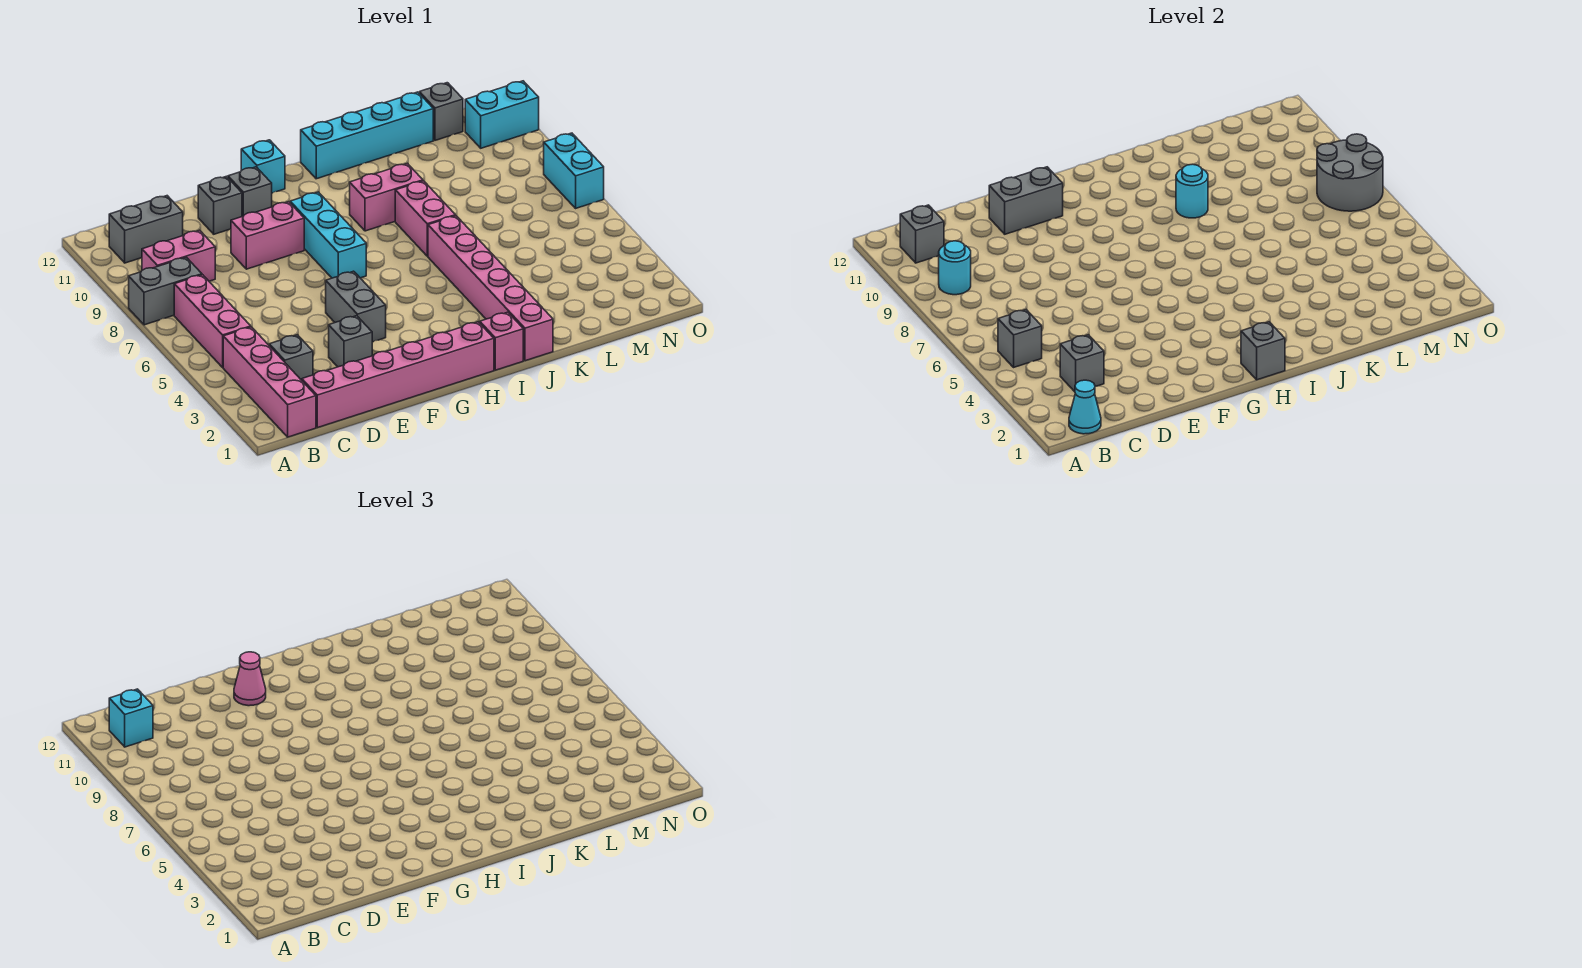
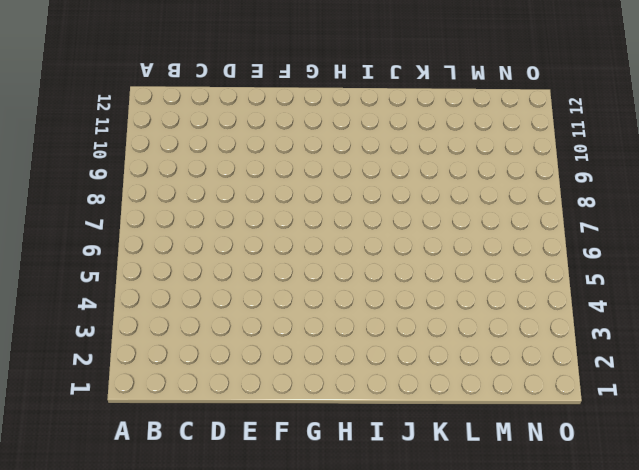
none -> grey 1x2 brick [129,257,202,325]
none -> pink 1x4 brick [223,327,316,437]
none -> pink 1x3 brick [174,275,251,367]
none -> pink 1x2 brick [142,230,215,281]

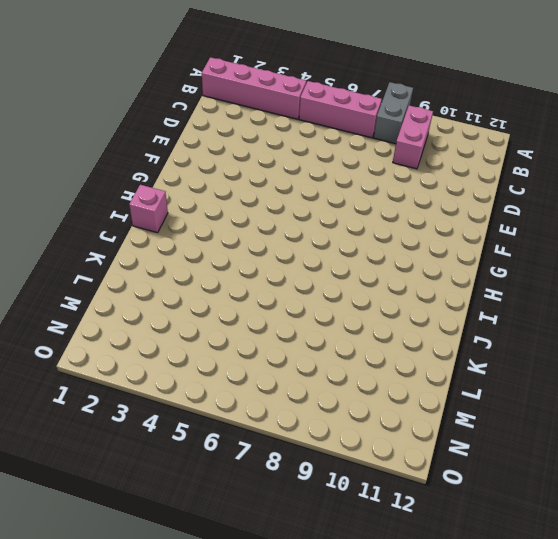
none -> grey 1x2 brick [109,196,183,263]
none -> pink 1x6 brick [302,322,494,428]
none -> grey 1x1 brick [269,335,313,380]
none -> grey 1x1 brick [329,316,372,367]

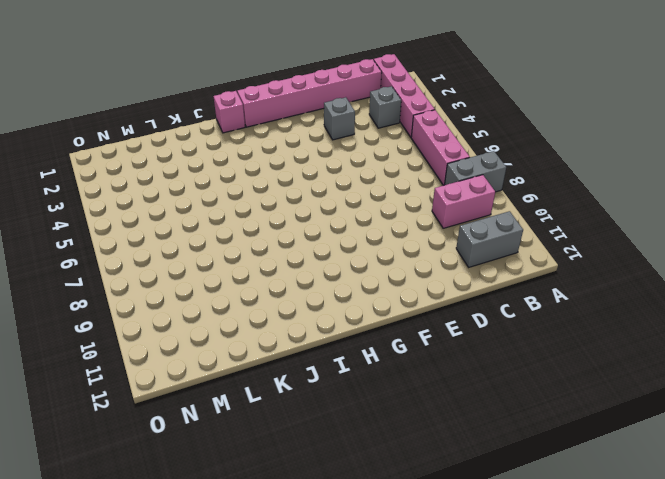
none -> pink 1x2 brick [231,202,304,269]
none -> grey 1x1 brick [198,176,242,234]
none -> grey 1x2 brick [326,271,386,342]
none -> grey 1x1 brick [228,167,272,217]

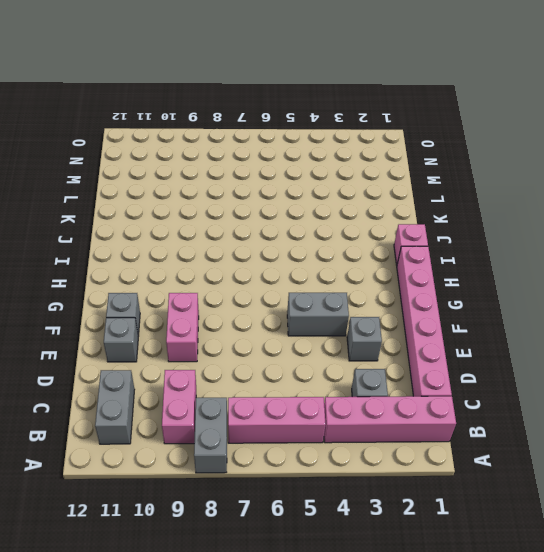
none -> cyan 1x3 brick [290,192,366,278]
none -> cyan 1x1 brick [241,140,285,193]
none -> pink 1x2 brick [350,163,423,231]
none -> cyan 1x4 brick [301,92,433,179]

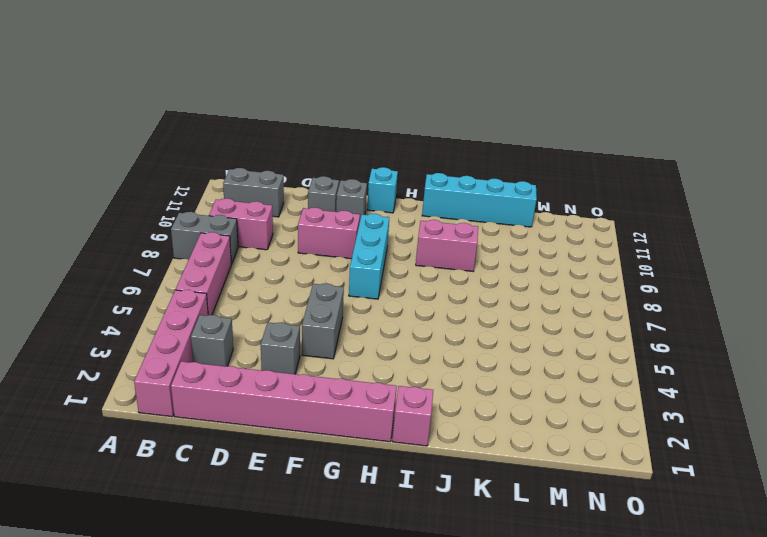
none -> pink 1x6 brick [428,216,553,361]
none -> pink 1x2 brick [395,181,455,256]
none -> grey 1x1 brick [419,83,463,140]
none -> cyan 1x2 brick [465,81,539,148]

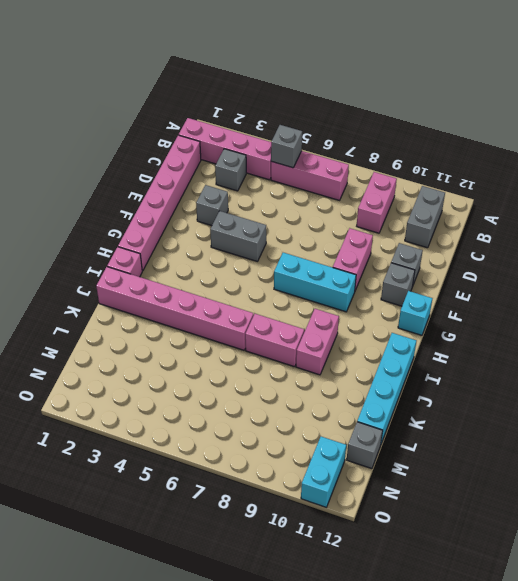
none -> grey 1x2 brick [129,257,202,325]
none -> cyan 1x2 brick [544,133,604,208]
none -> cyan 1x1 cone [1069,380,1101,434]
none -> cyan 1x1 round brick [939,241,971,295]

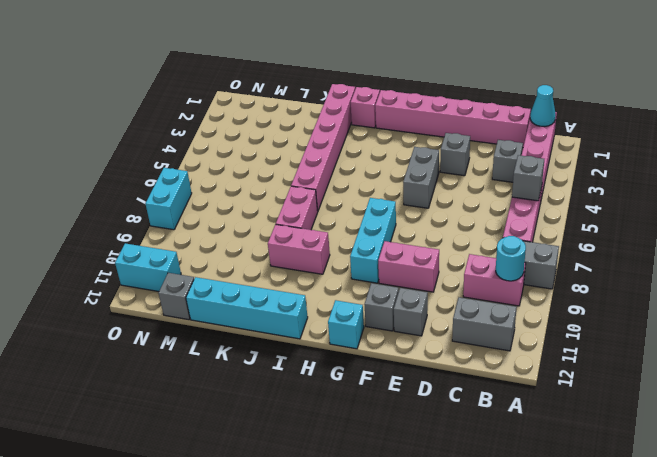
none -> grey 1x1 brick [900,205,944,263]
none -> grey 1x1 brick [1060,335,1104,392]
none -> grey 1x2 brick [989,167,1063,234]
none -> grey 1x1 brick [1241,322,1285,380]

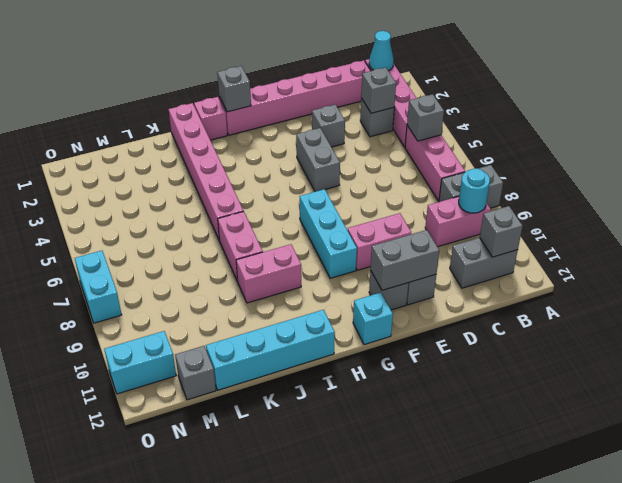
none -> cyan 1x1 round brick [1176,164,1208,218]
none -> grey 2x2 round brick [1317,134,1383,211]
none -> cyan 1x1 brick [109,689,153,747]
none -> pink 1x1 cone [234,652,266,706]

